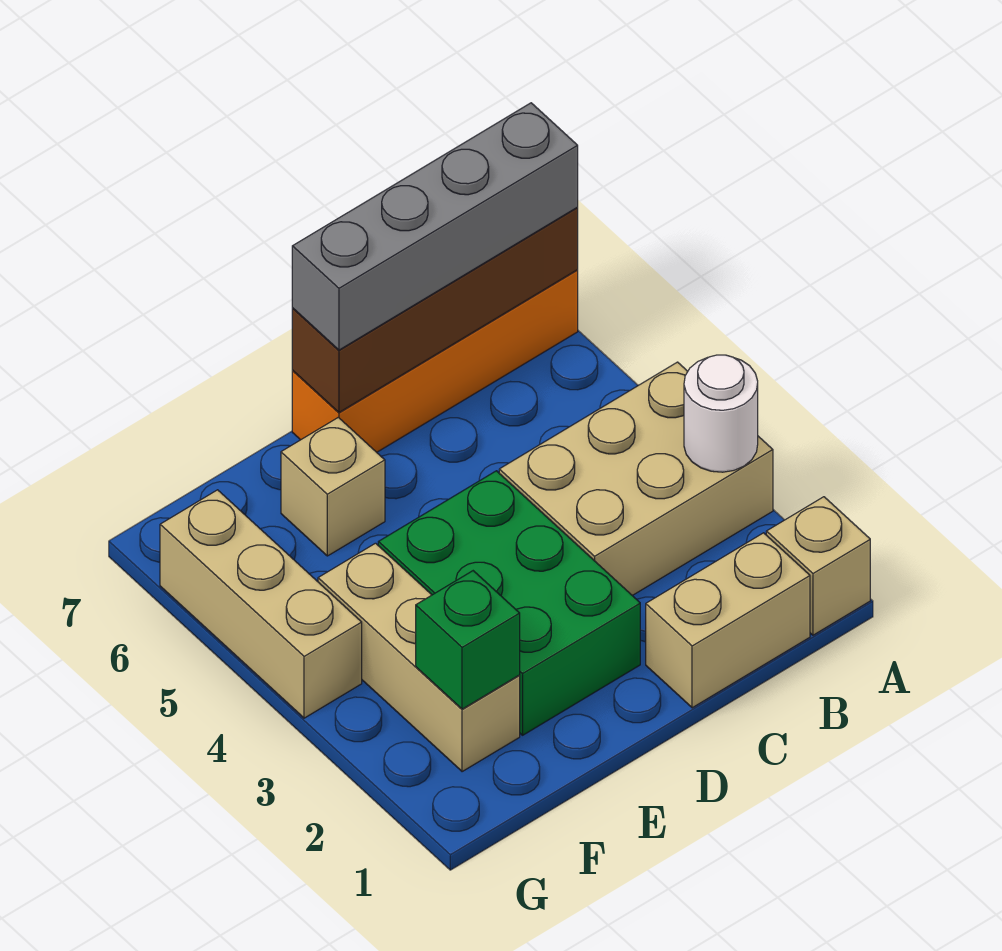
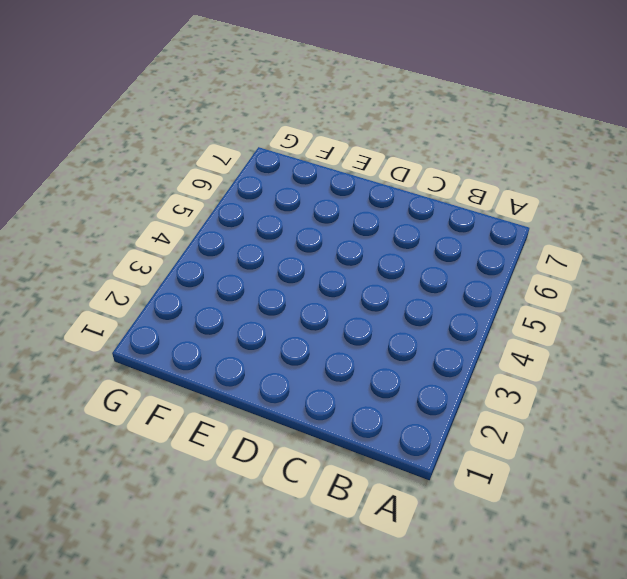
none -> tan 1x1 brick [766,497,870,635]
none -> tan 2x3 brick [499,362,773,596]
none -> orange 1x4 brick [292,270,578,452]

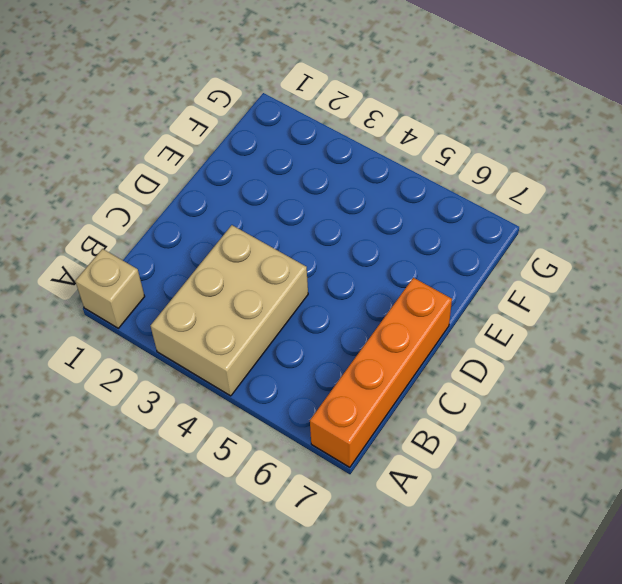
none -> tan 1x2 brick [646,533,810,708]
none -> green 2x3 brick [378,471,640,735]
none -> tan 1x1 brick [281,417,385,556]

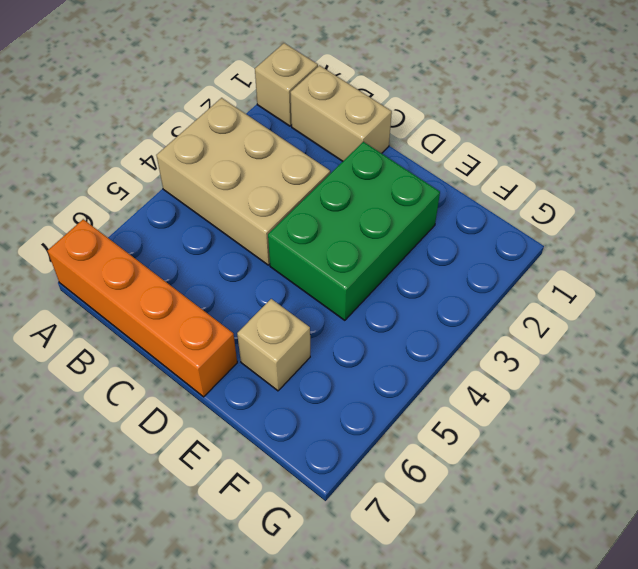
none -> tan 1x3 brick [318,543,520,772]
none -> tan 1x3 brick [160,490,362,718]
none -> white 1x1 round brick [684,355,758,472]

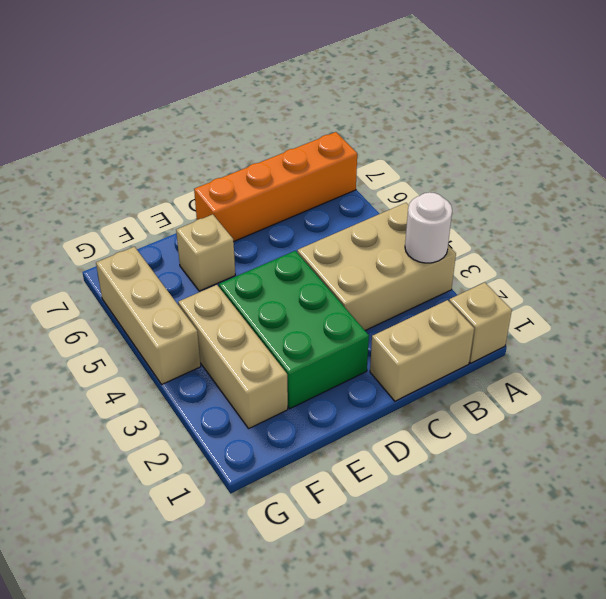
none -> brown 1x4 brick [292,208,578,412]
none -> green 1x1 brick [416,571,520,709]
none -> grey 1x4 brick [292,103,578,350]

